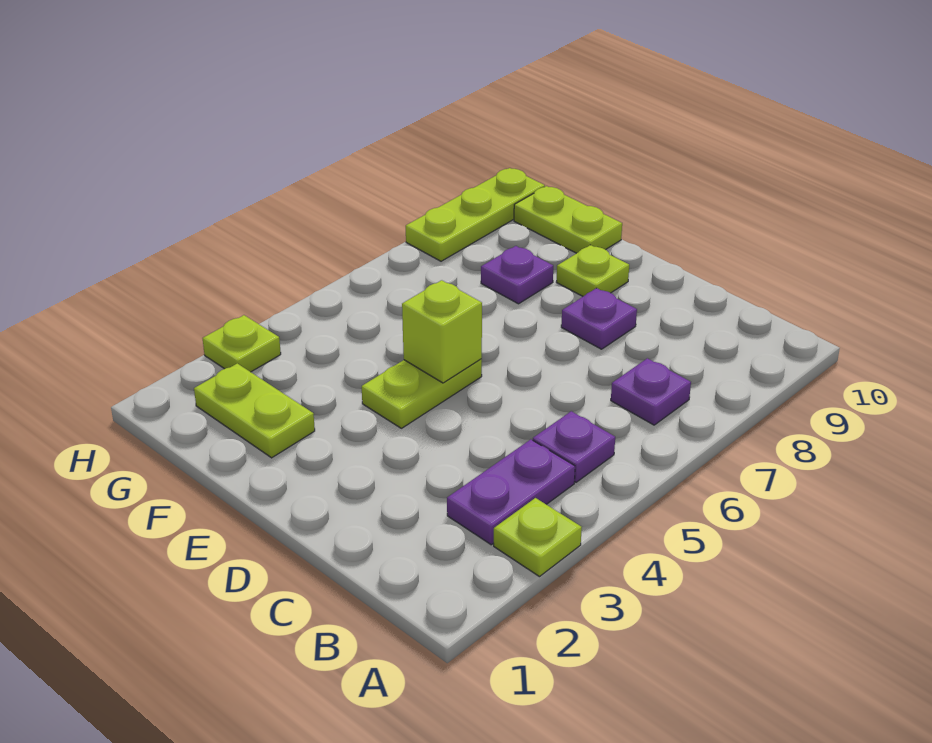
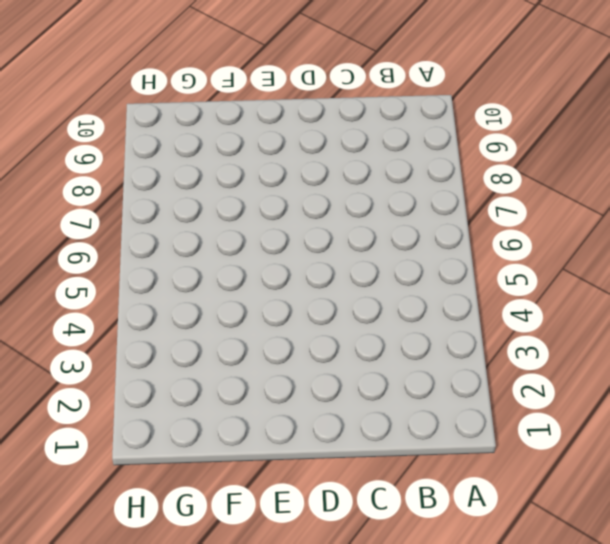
none -> lime 1x1 plate [494,498,582,577]
none -> purple 1x2 plate [447,439,575,545]
none -> purple 1x1 plate [533,411,615,482]

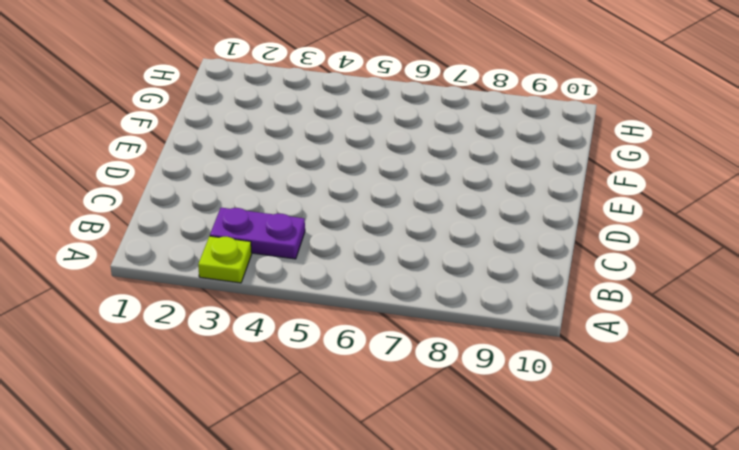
none -> purple 1x1 plate [533,411,615,482]
none -> purple 1x1 plate [611,358,691,425]
none -> purple 1x1 plate [561,288,637,349]

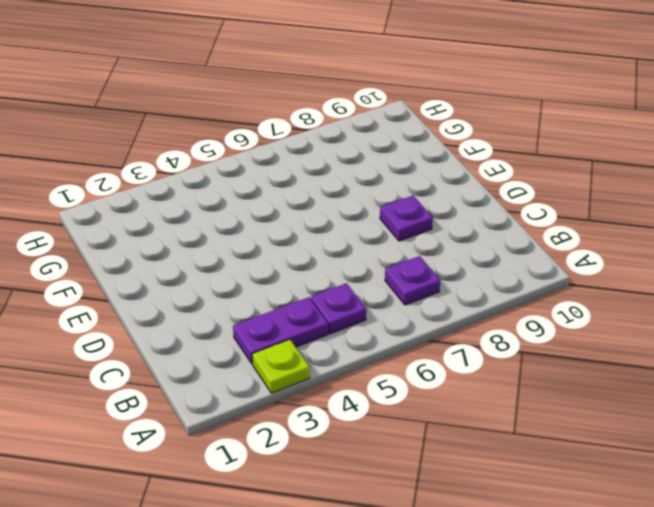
none -> lime 1x2 plate [362,359,482,428]
none -> lime 1x1 plate [557,245,629,296]
none -> lime 1x2 plate [194,363,315,458]

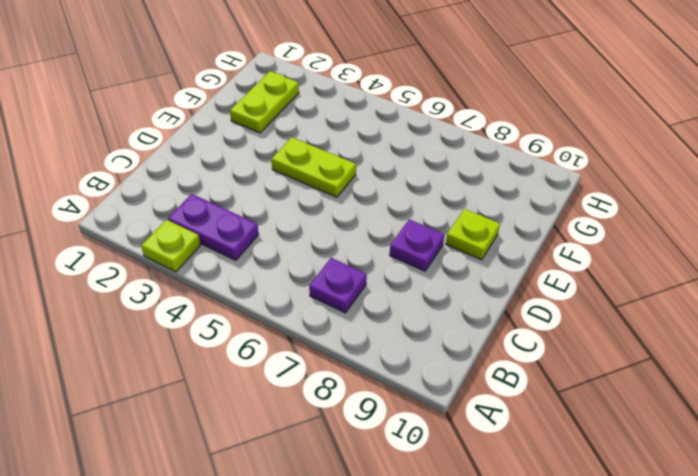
none -> purple 1x1 plate [533,411,615,482]
none -> purple 1x1 plate [481,246,553,304]
none -> lime 1x2 plate [514,186,622,253]

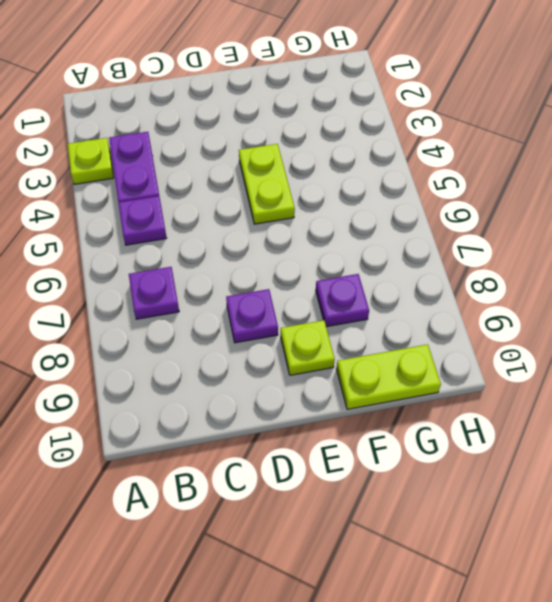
none -> lime 1x2 plate [194,363,315,458]
none -> lime 1x1 plate [203,315,281,372]
none -> lime 1x3 plate [406,168,545,261]

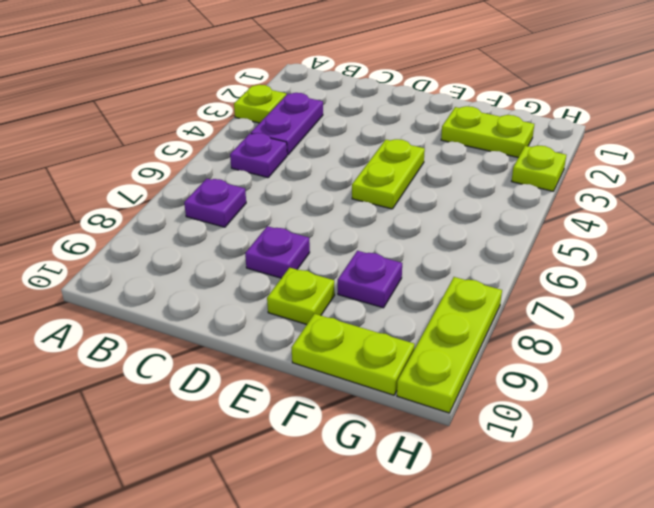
none -> lime 1x1 brick [402,280,482,383]

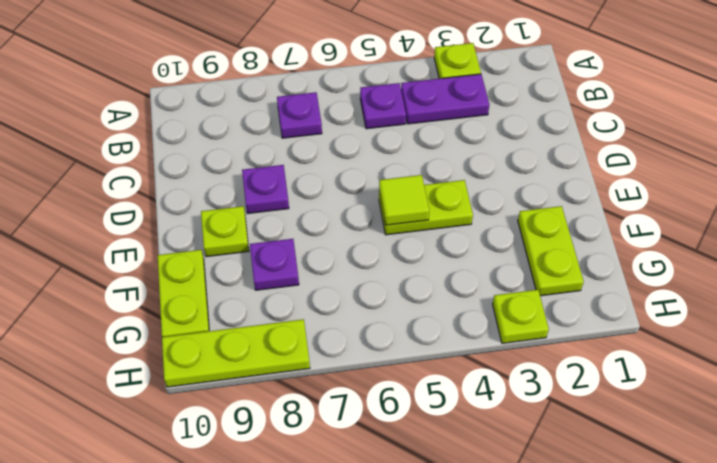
lime 1x1 tile [379,175,429,225] -> lime 1x1 brick [402,280,482,383]

